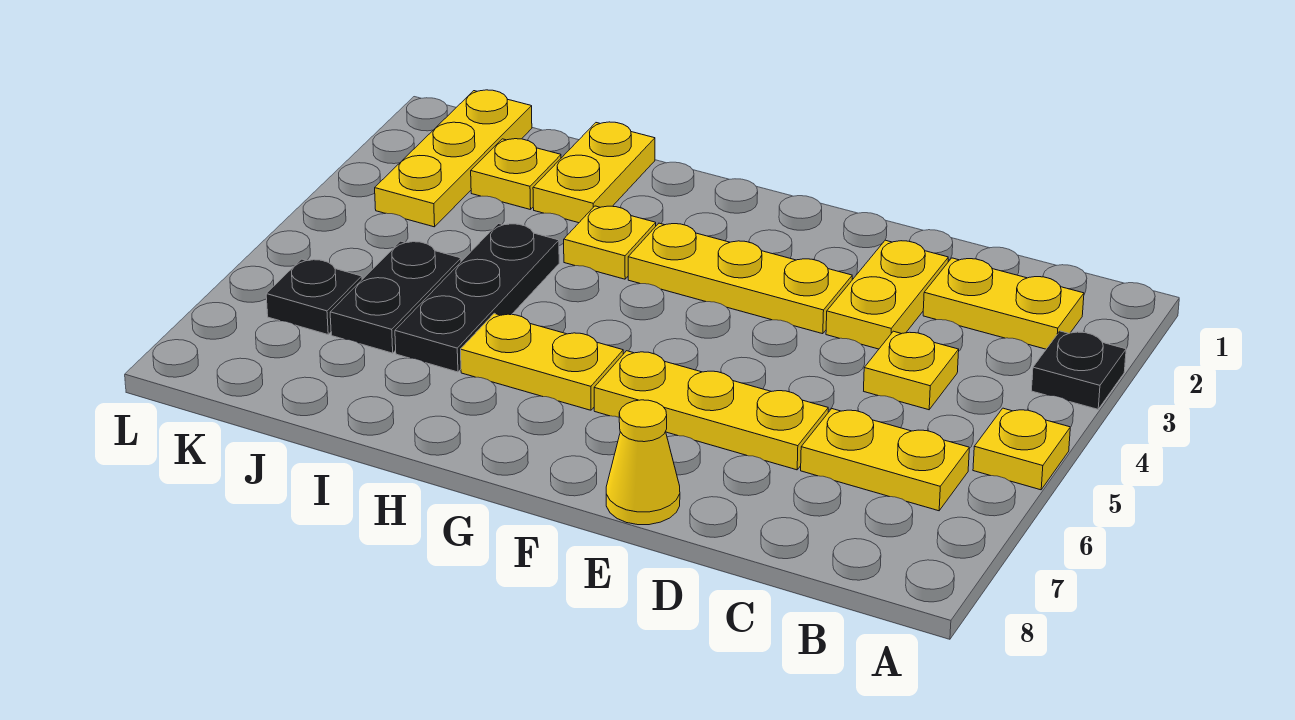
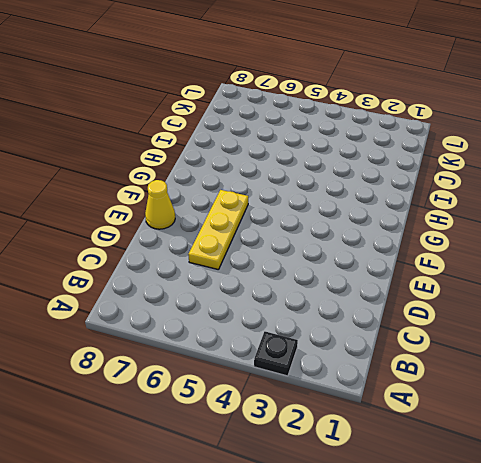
none -> yellow 1x1 plate [973,408,1070,490]
none -> yellow 1x2 plate [923,258,1084,349]
none -> yellow 1x2 plate [801,409,969,511]

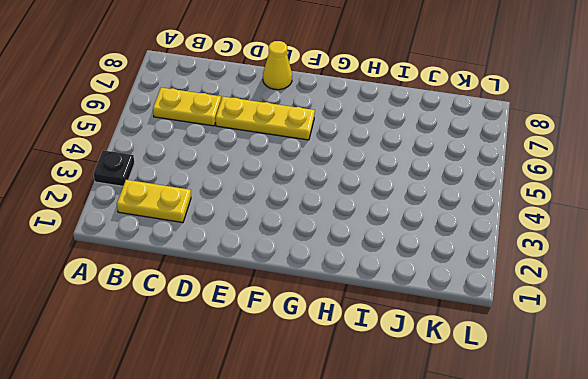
none -> yellow 1x1 plate [973,408,1070,490]
none -> yellow 1x1 plate [864,331,959,410]
none -> yellow 1x2 plate [826,240,948,349]

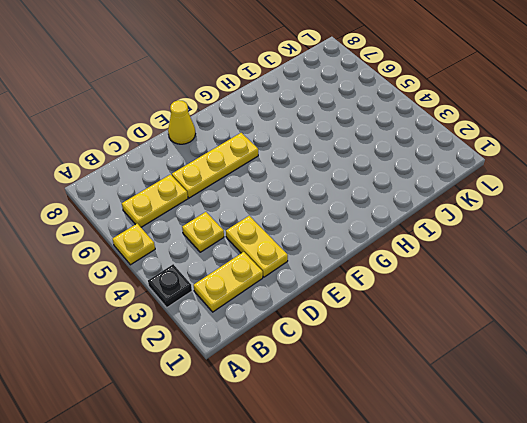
none -> yellow 1x3 plate [628,223,852,334]
none -> yellow 1x2 plate [461,313,623,410]
none -> yellow 1x1 plate [564,206,656,279]

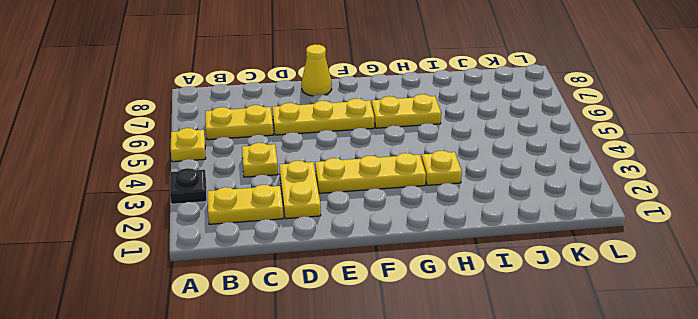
none -> yellow 1x2 plate [533,122,655,223]
none -> black 1x3 plate [395,224,559,372]
none -> yellow 1x1 plate [471,139,561,210]

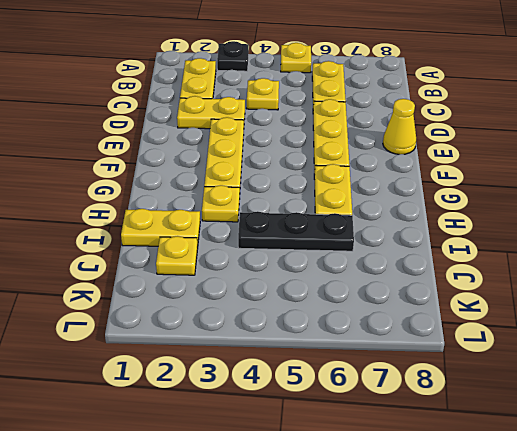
none -> black 1x2 plate [330,241,461,353]
none -> yellow 1x3 plate [375,90,532,227]
none -> black 1x1 plate [266,259,362,334]

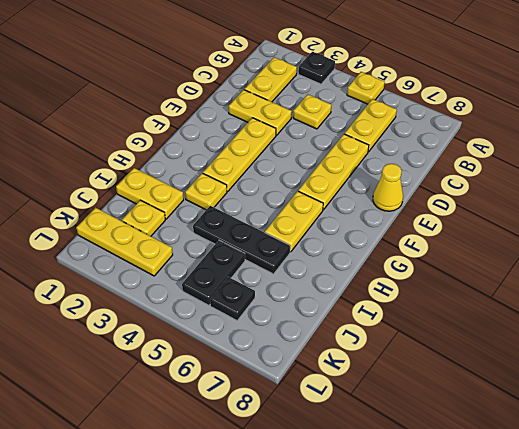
black 1x2 plate [182,240,245,305] -> black 1x2 plate turned to [330,241,461,353]

